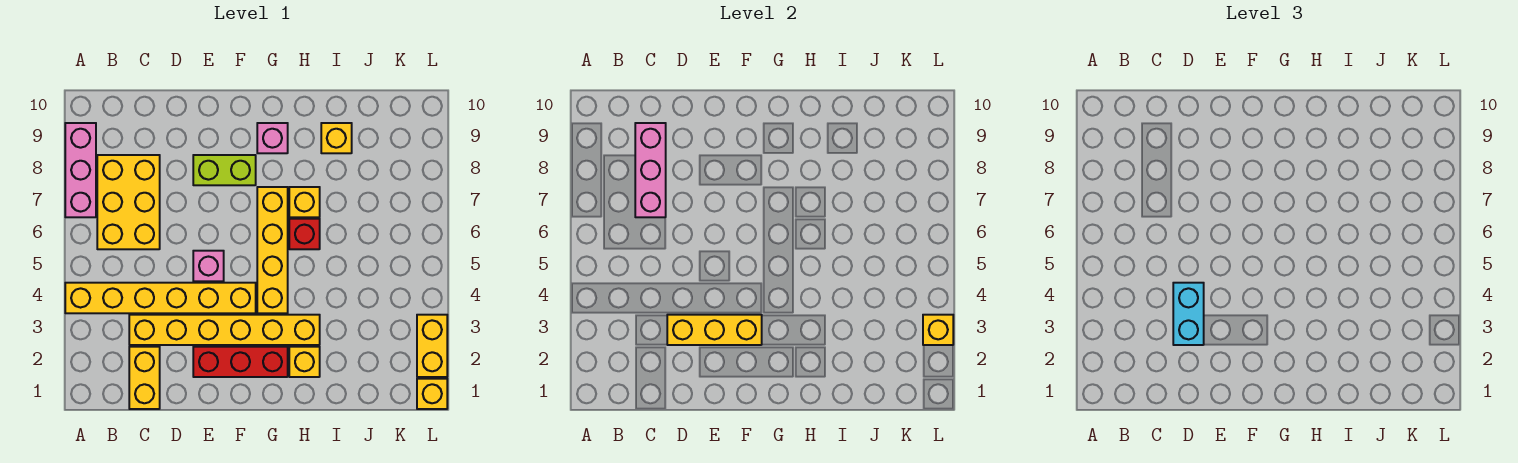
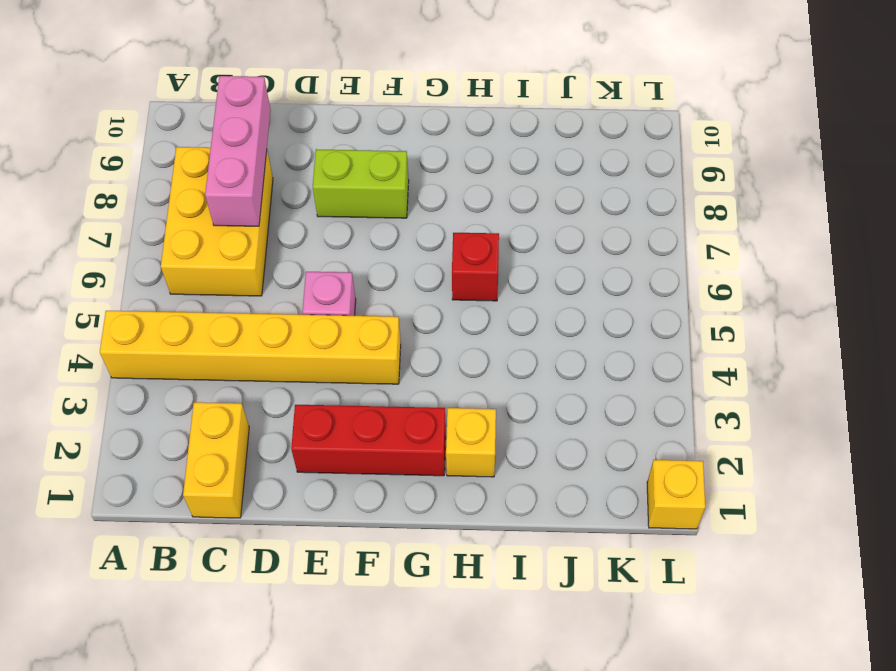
none -> pink 1x3 brick [65,123,96,217]
none -> yellow 1x6 brick [129,315,320,345]
none -> yellow 1x4 brick [257,187,288,313]

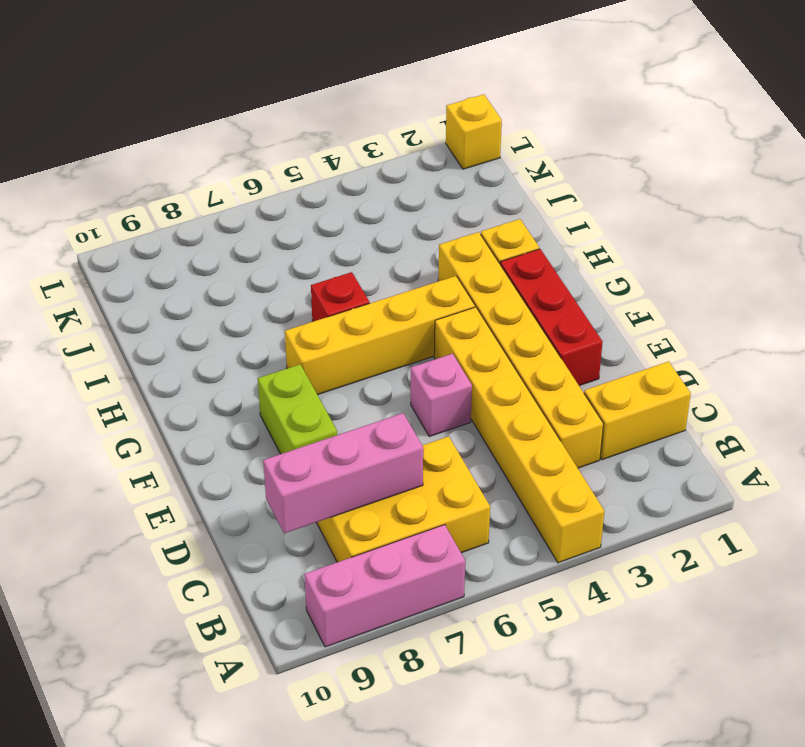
none -> pink 1x1 brick [257,123,288,153]
none -> yellow 1x1 brick [289,187,320,217]
none -> yellow 1x1 brick [321,123,352,153]

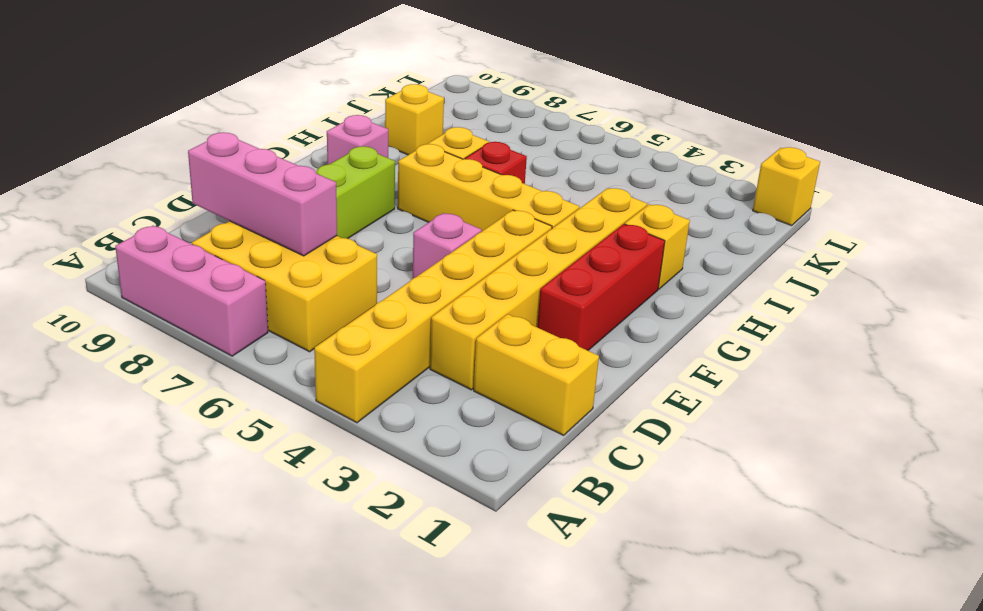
none -> yellow 1x2 brick [417,315,447,377]
none -> yellow 1x3 brick [667,315,762,345]
none -> yellow 1x1 brick [923,315,953,345]

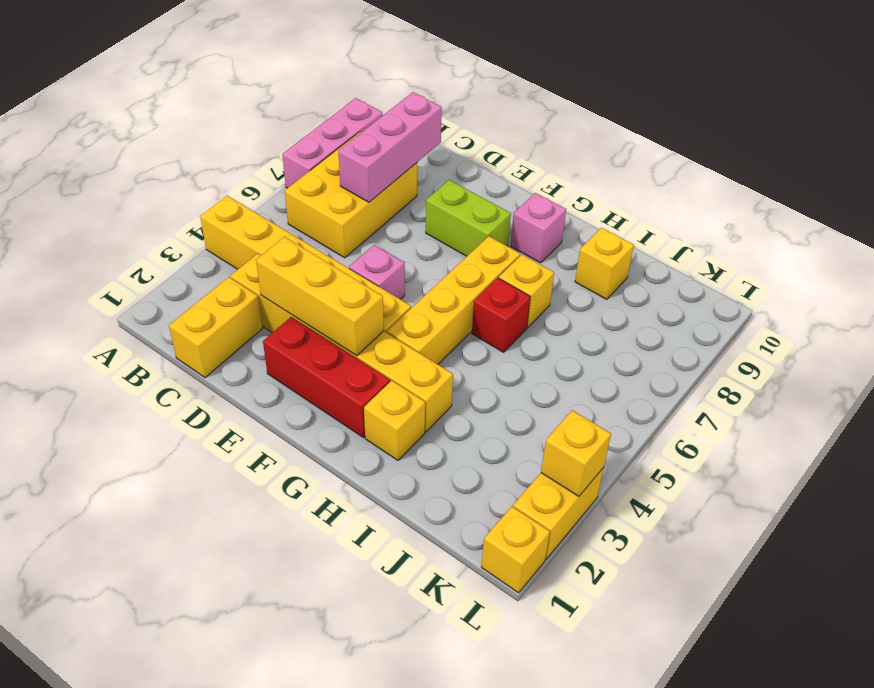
none -> cyan 1x2 brick [1173,283,1204,345]

